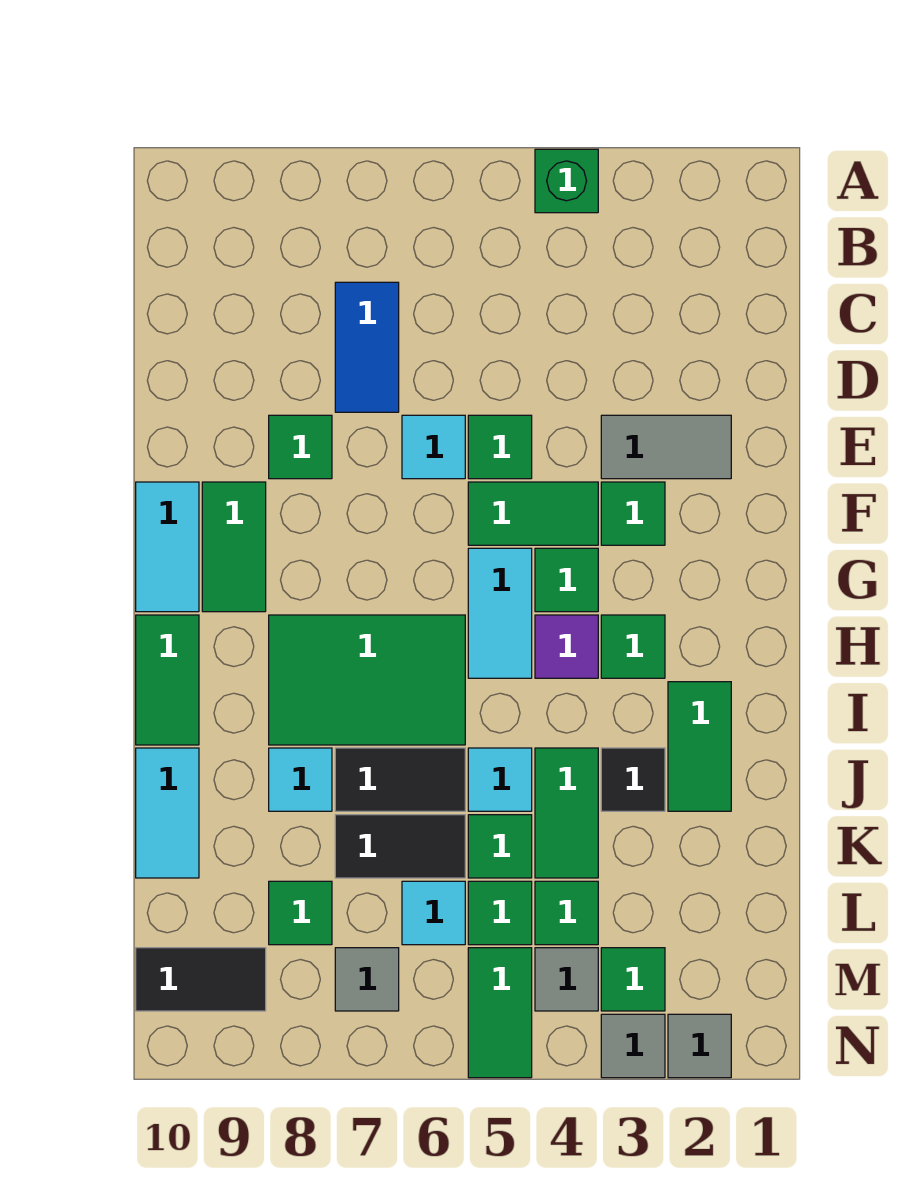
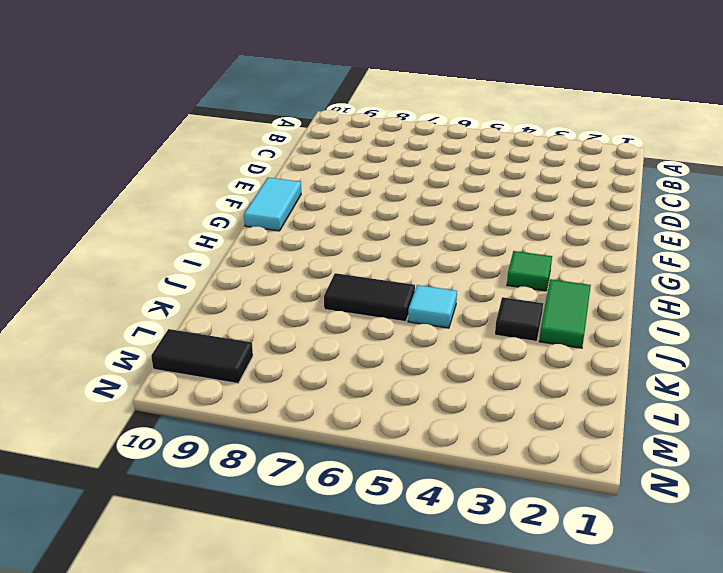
none -> green 1x1 brick [535,149,598,213]
none -> blue 1x2 tile [335,282,399,412]
none -> grey 1x2 tile [601,415,731,479]
none -> green 1x1 tile [468,415,532,479]

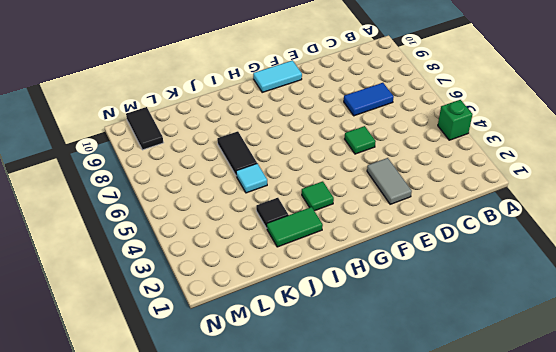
none -> cyan 1x1 tile [402,415,465,479]
none -> green 1x1 tile [269,415,332,479]
none -> green 1x1 tile [601,482,665,545]
none -> green 1x2 tile [468,482,598,545]

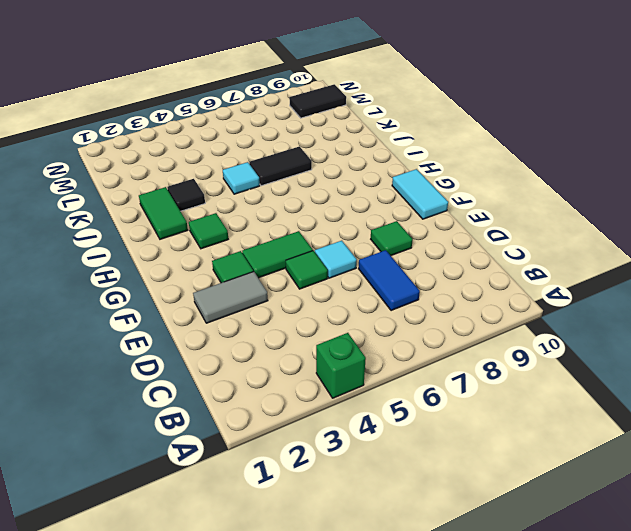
none -> green 1x2 tile [202,482,266,612]
none -> green 1x1 tile [535,548,598,612]
none -> cyan 1x2 tile [468,548,532,678]
none -> purple 1x1 tile [535,615,598,678]

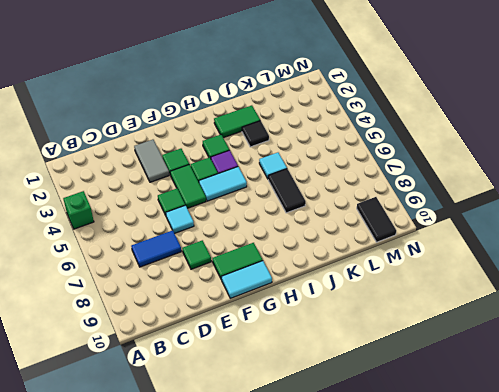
none -> green 2x3 tile [269,615,465,745]
none -> green 1x2 tile [136,615,199,745]
none -> green 1x2 tile [535,748,598,878]
none -> cyan 1x1 tile [269,748,332,811]

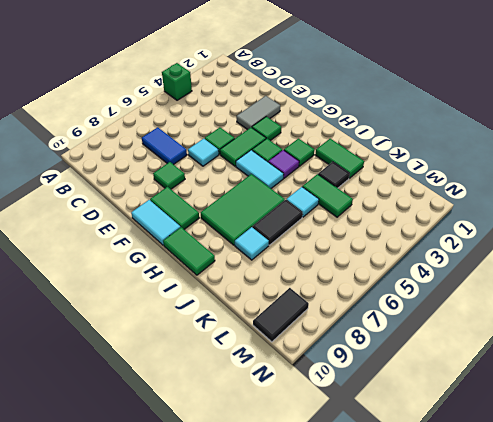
none -> cyan 1x2 tile [136,748,199,878]
none -> green 1x1 tile [468,815,532,878]
none -> black 1x2 tile [335,815,465,878]
none -> green 1x1 tile [535,881,598,945]

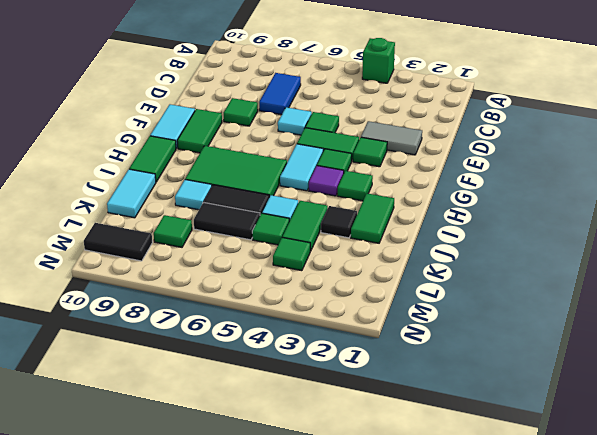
none -> green 1x1 tile [468,881,532,945]
none -> cyan 1x1 tile [402,881,465,945]
none -> green 1x1 tile [601,948,665,1011]
none -> grey 1x1 tile [535,948,598,1011]

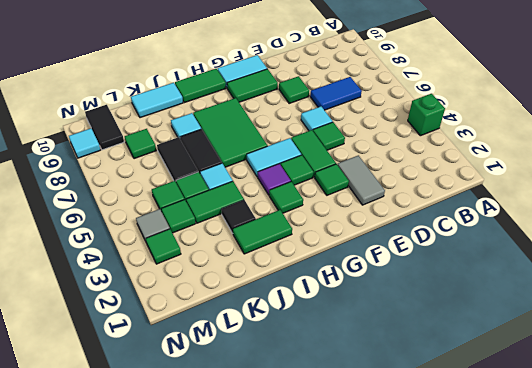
cyan 1x1 tile [69,128,100,158] -> cyan 1x1 tile moved to [402,881,465,945]
none -> green 1x2 tile [468,948,532,1078]
none -> grey 1x1 tile [335,948,399,1011]
none -> grey 1x1 tile [668,1014,731,1078]
none -> grey 1x1 tile [601,1014,665,1078]

